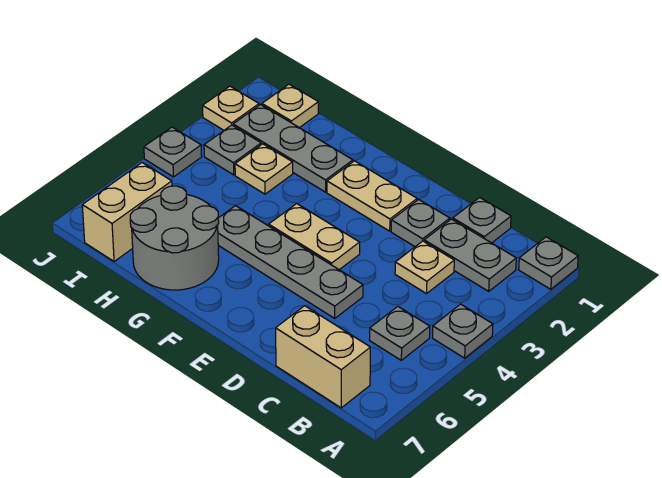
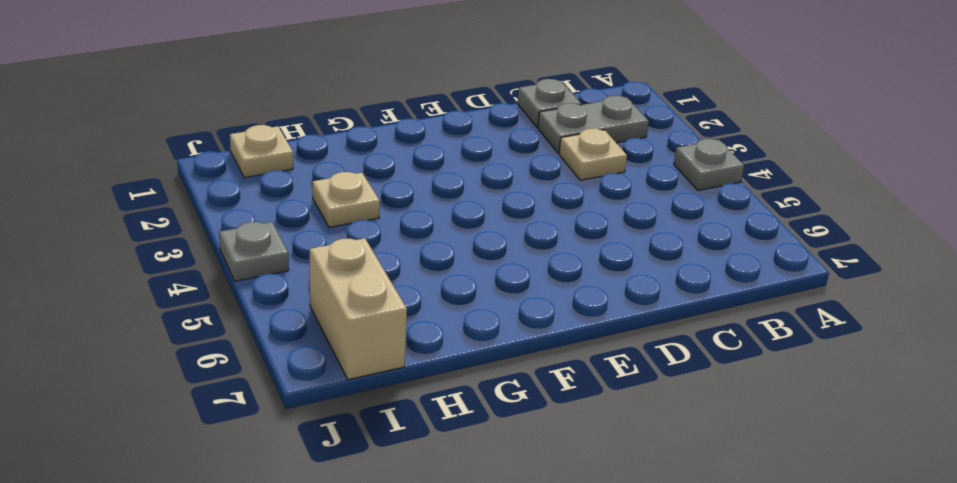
none -> grey 1x1 plate [519,237,578,289]
none -> grey 1x1 plate [370,306,430,360]
none -> tan 1x2 brick [276,306,370,408]

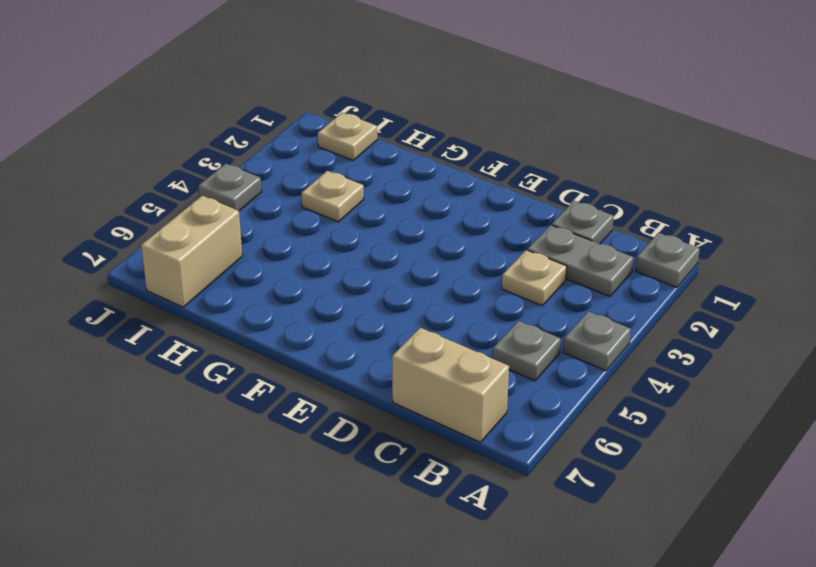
none -> grey 1x1 plate [391,200,450,247]
none -> grey 1x4 plate [218,206,363,318]
none -> tan 1x2 plate [327,161,417,231]

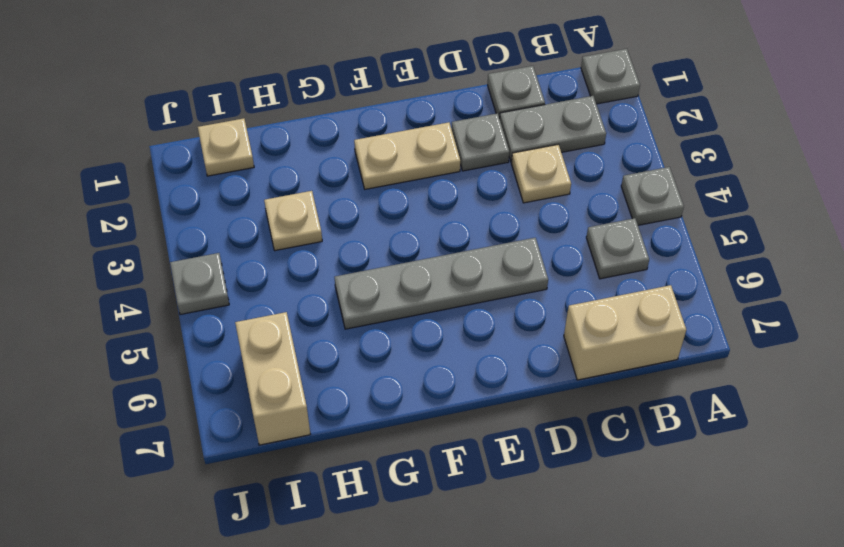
none -> tan 1x2 plate [269,204,360,270]
none -> grey 1x3 plate [233,104,353,192]
none -> grey 2x2 round brick [130,186,219,290]

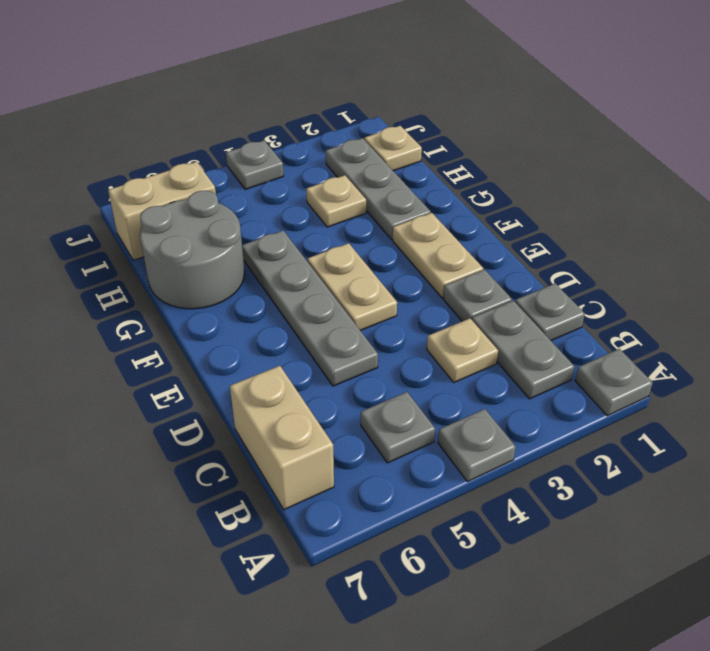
none -> grey 1x1 plate [204,125,261,175]
none -> tan 1x1 plate [203,86,259,130]

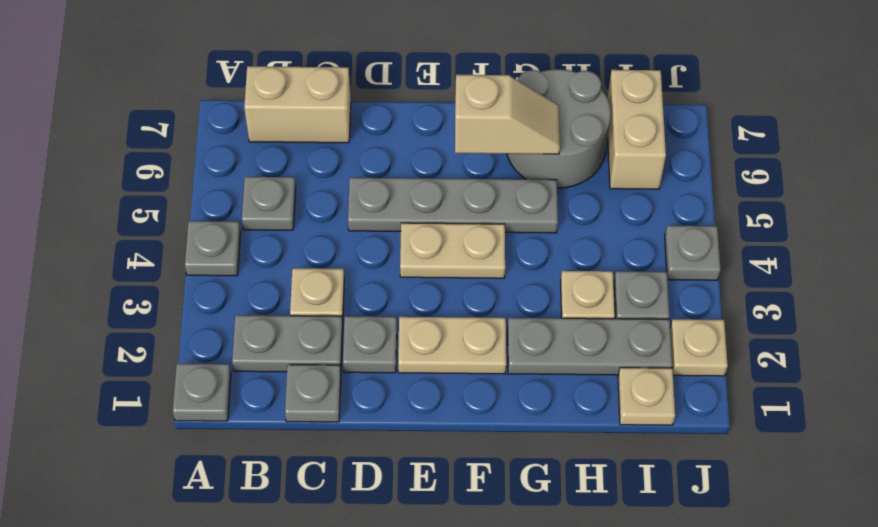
tan 1x2 slope [455,75,560,154] -> none

